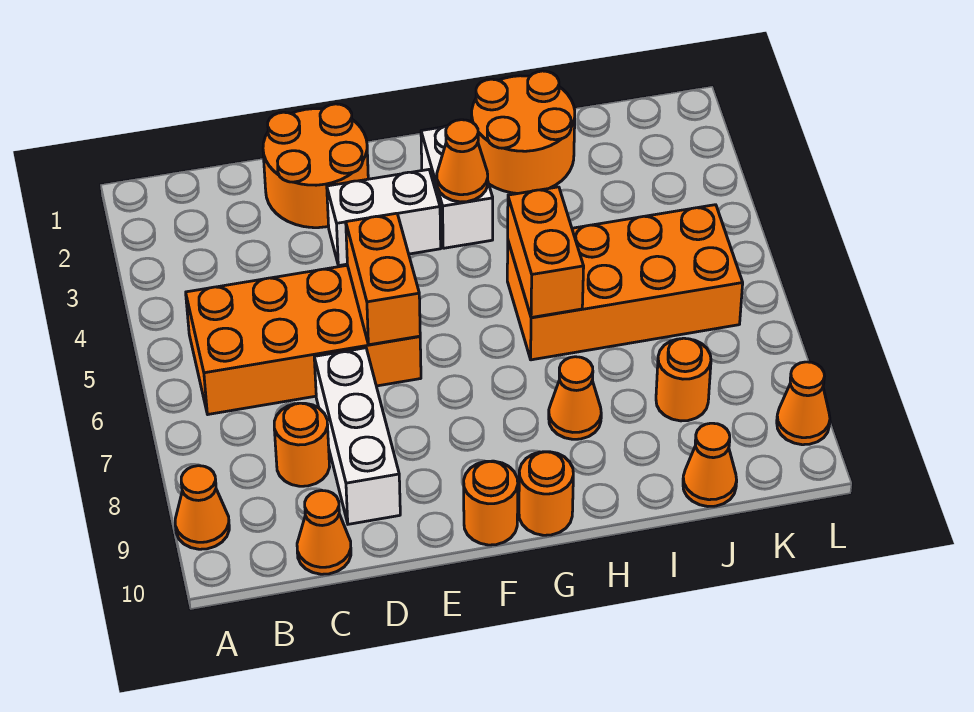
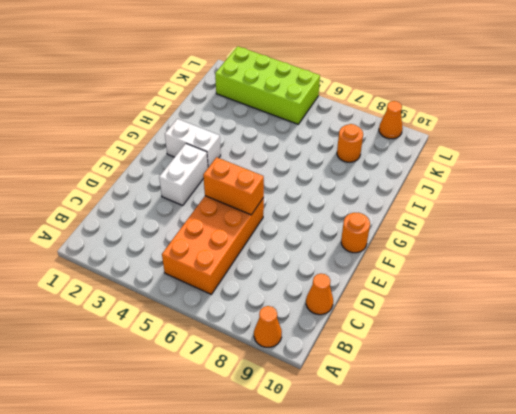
lime 2x4 brick [215,46,320,124] -> orange 2x4 brick [507,205,743,360]
none -> orange 1x1 round brick [274,403,330,486]
none -> orange 2x2 round brick [263,104,368,228]
none -> white 1x3 brick [314,348,400,524]

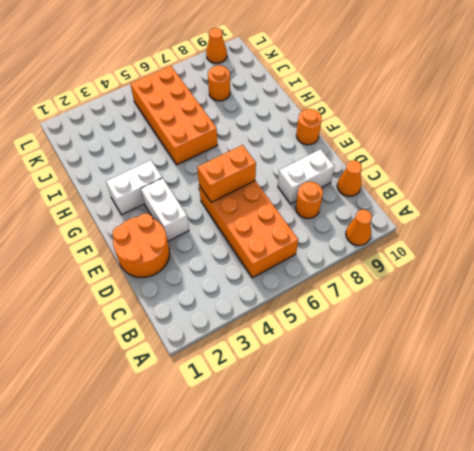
white 1x2 brick [278,149,334,204] -> white 1x3 brick [314,348,400,524]
none -> orange 1x1 round brick [519,452,573,535]
none -> orange 2x2 round brick [472,71,575,194]
none -> orange 1x1 cone [549,357,601,439]

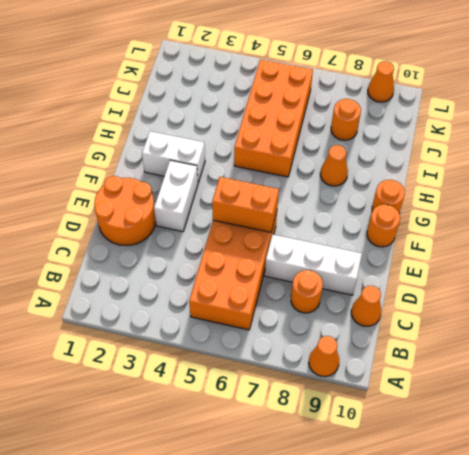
none -> orange 2x2 round brick [472,71,575,194]
none -> orange 1x1 cone [683,423,737,506]
none -> orange 1x1 cone [437,120,488,202]

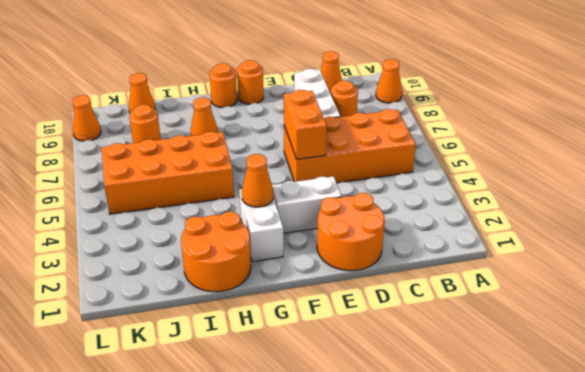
none -> orange 1x2 brick [508,187,584,318]

